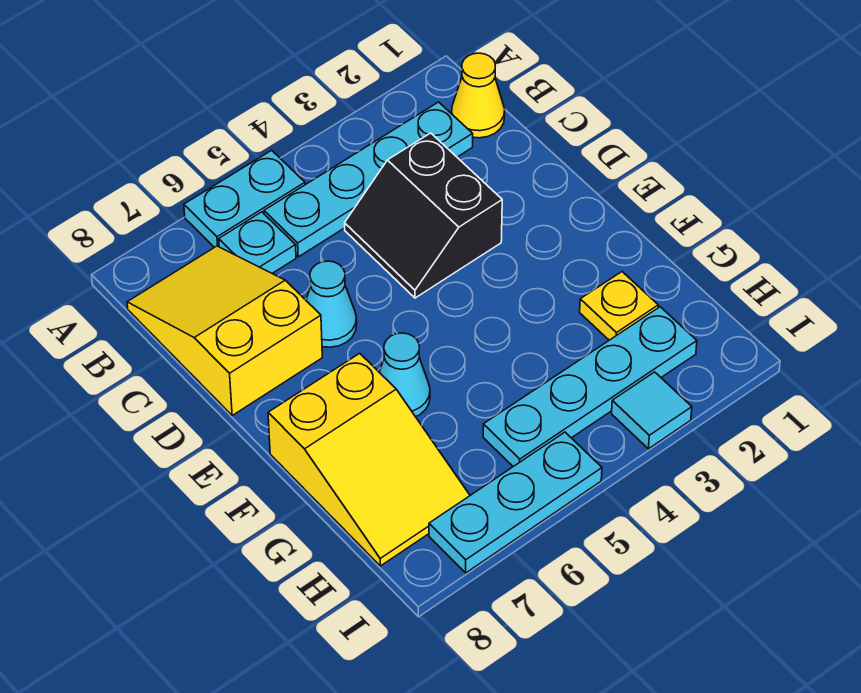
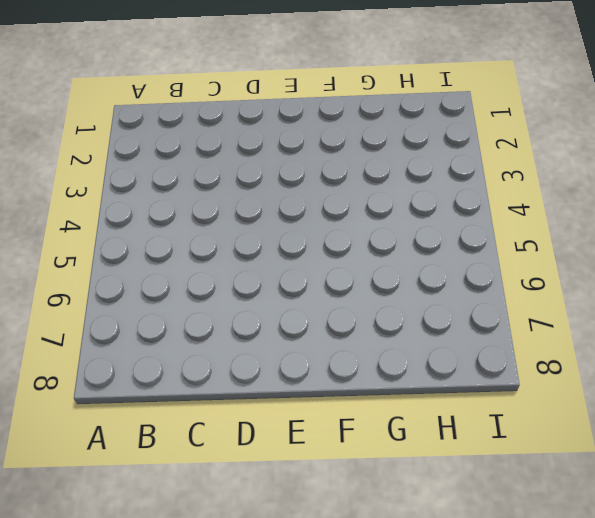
none -> cyan 1x2 plate [184,150,305,247]
none -> yellow 1x1 cone [452,53,505,138]
none -> cyan 1x4 plate [264,102,473,257]

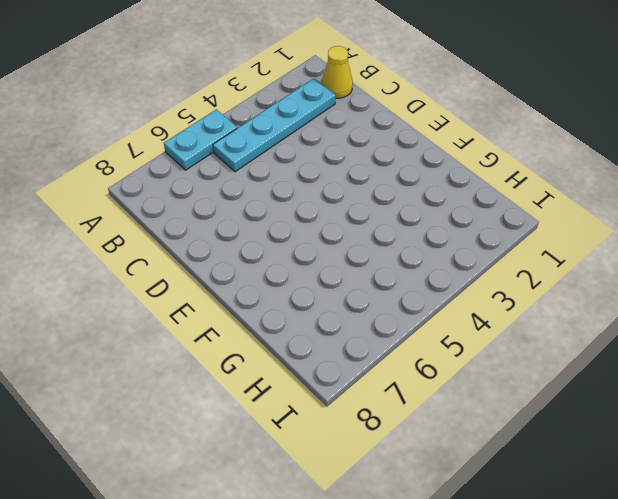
none -> cyan 1x1 plate [219,212,296,273]
none -> yellow 2x3 slope [127,246,322,415]
none -> black 2x2 slope [345,133,502,298]

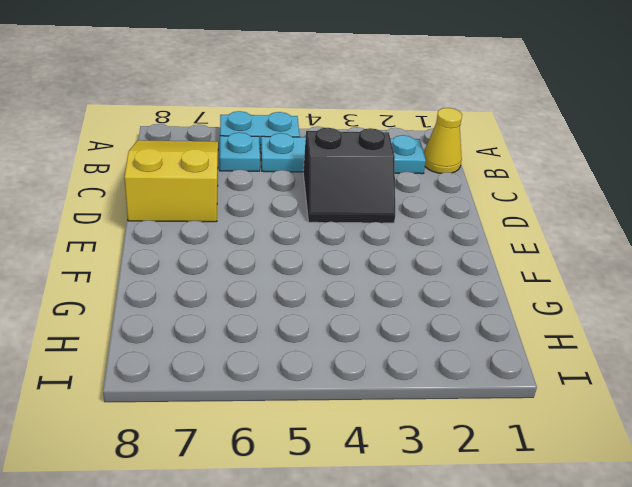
black 2x2 slope [303,128,395,223] -> black 2x2 slope turned to [345,133,502,298]
none -> cyan 1x1 cone [306,261,357,347]
none -> cyan 1x1 cone [379,333,430,417]
none -> yellow 2x3 slope [268,353,470,566]

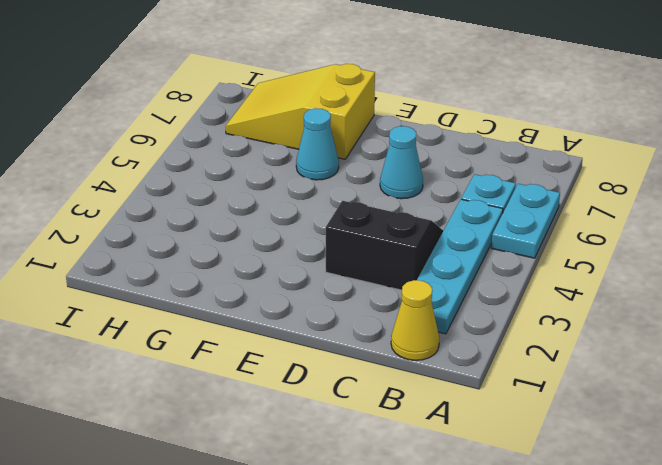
none -> yellow 2x3 slope [127,246,322,415]
none -> yellow 1x1 plate [580,272,658,340]
none -> cyan 1x4 plate [483,307,697,467]

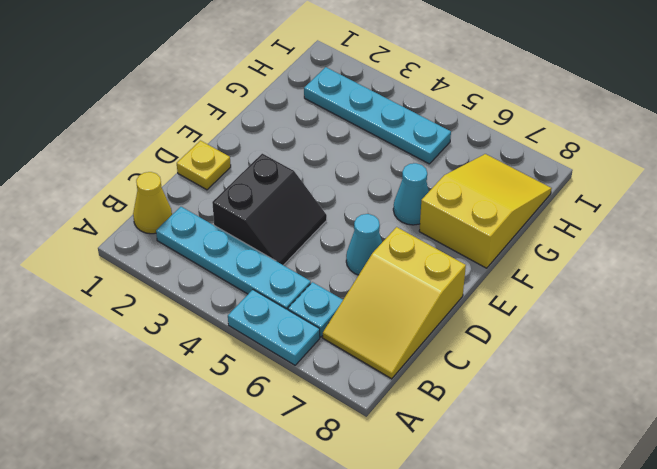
yellow 1x1 plate [177,141,231,190] -> yellow 1x1 plate moved to [580,272,658,340]
none -> cyan 1x1 tile [612,372,692,449]
none -> cyan 1x3 plate [429,432,602,573]

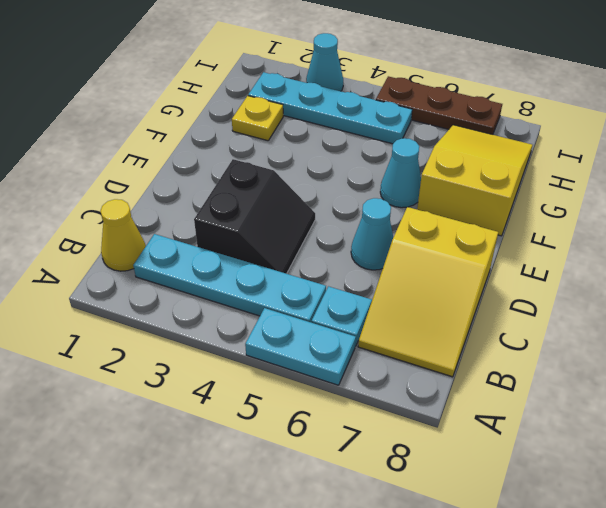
cyan 1x1 cone [306,33,343,91] -> cyan 1x1 tile [612,372,692,449]
brown 1x3 plate [376,76,502,135] -> cyan 1x3 plate [429,432,602,573]

